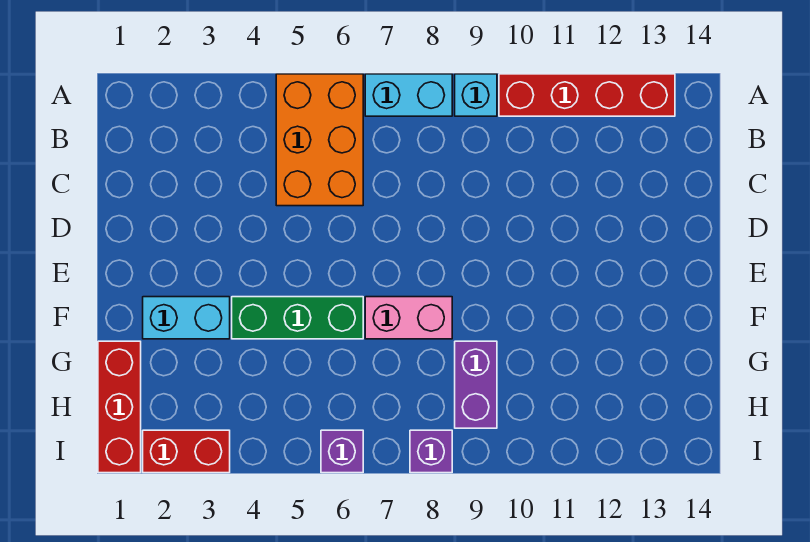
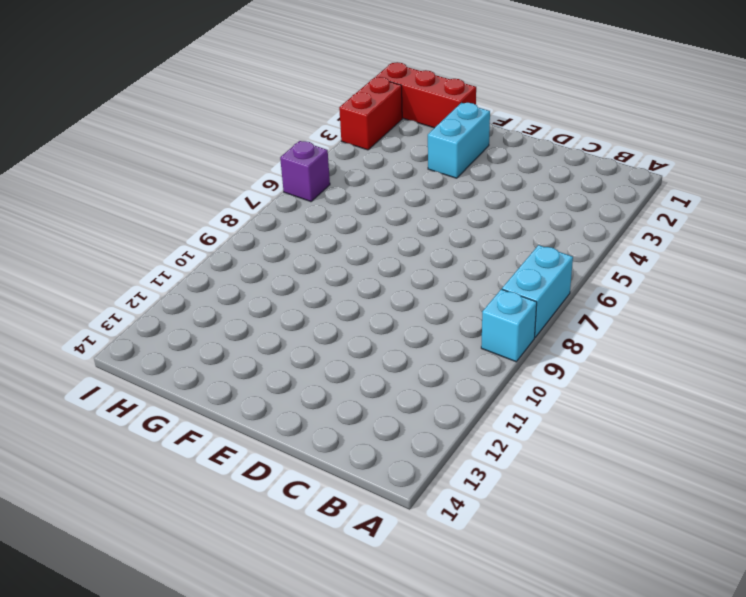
none -> orange 2x3 brick [276,74,363,206]
none -> red 1x4 brick [499,74,675,116]
none -> green 1x3 brick [232,297,363,339]

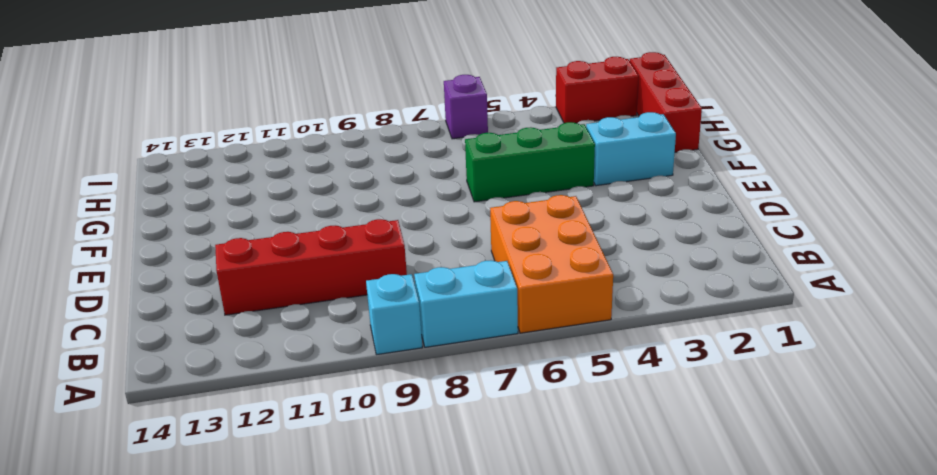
red 1x4 brick [215,219,407,315] -> red 1x4 brick moved to [499,74,675,116]
none -> pink 1x2 brick [365,297,452,339]
none -> purple 1x2 brick [455,341,497,428]
none -> purple 1x1 brick [410,430,452,473]

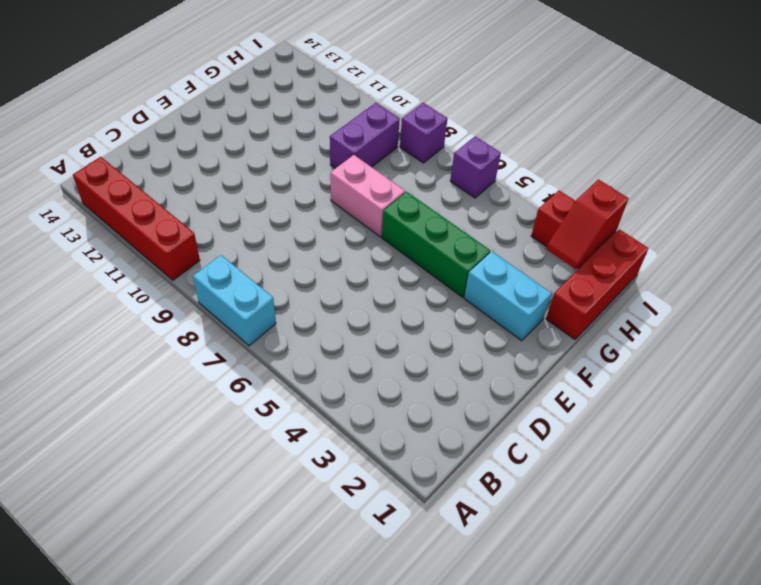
red 1x2 slope [546,180,629,269] -> none
none -> orange 2x3 brick [276,74,363,206]
none -> cyan 1x1 brick [455,74,497,116]

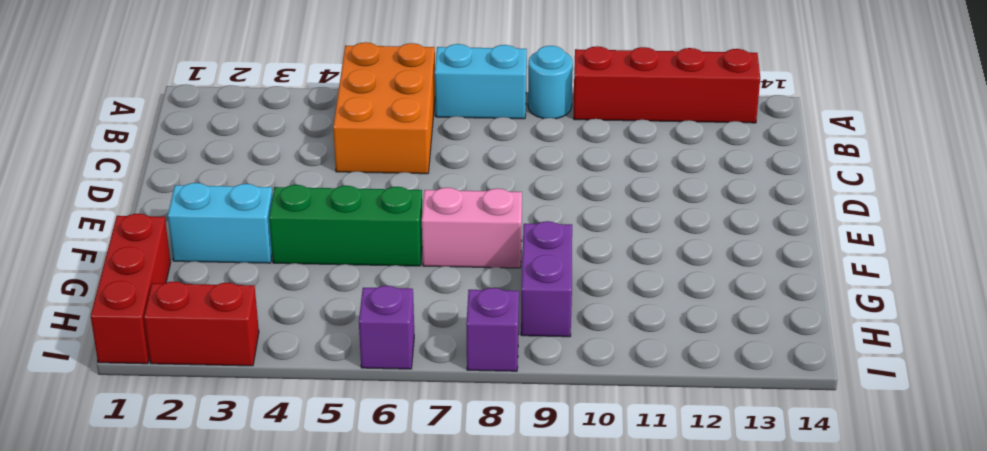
cyan 1x1 round brick [528,46,573,119] -> cyan 1x1 brick [455,74,497,116]

